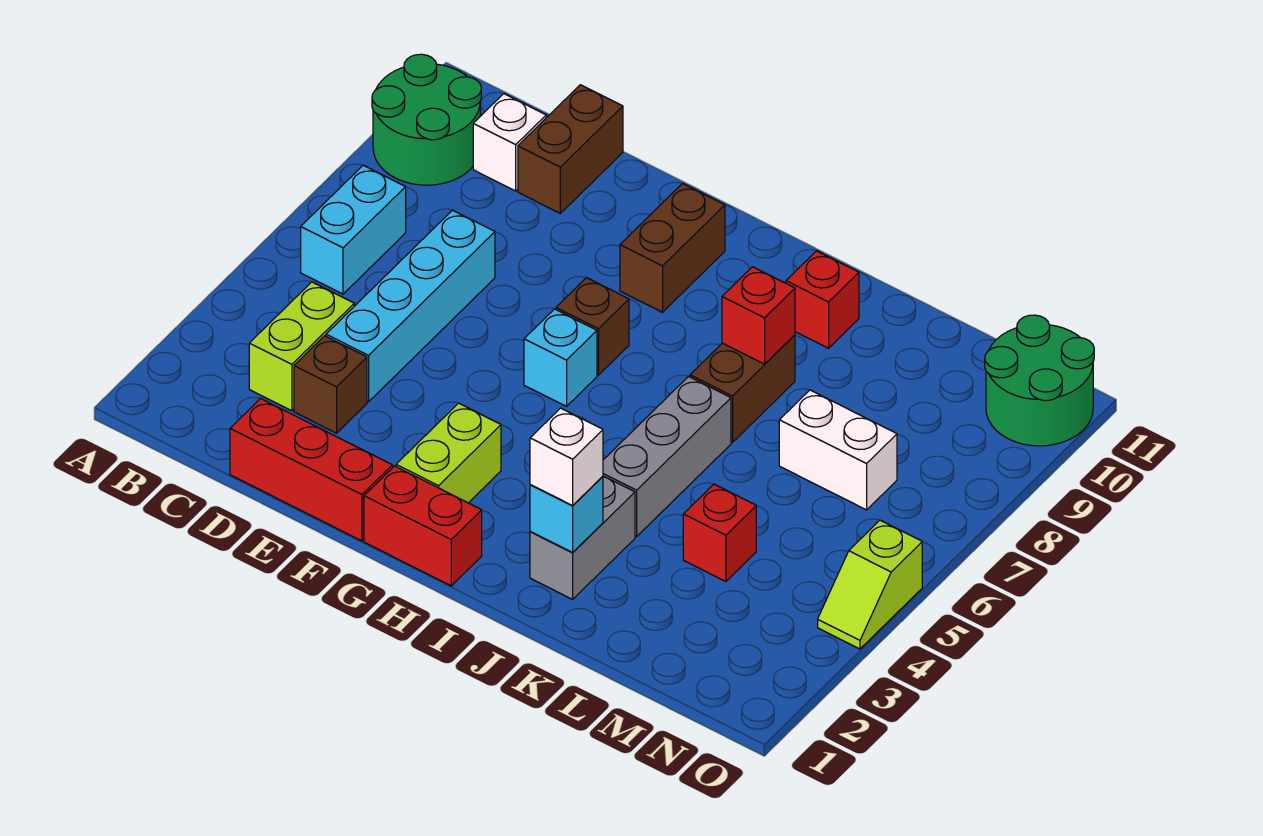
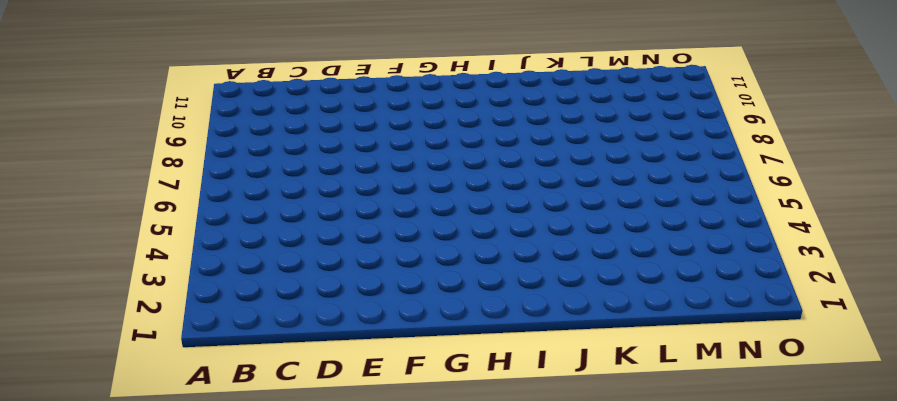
none -> green 2x2 round brick [372,54,481,185]
none -> cyan 1x2 brick [301,165,406,294]
none -> lime 1x2 brick [249,282,354,411]

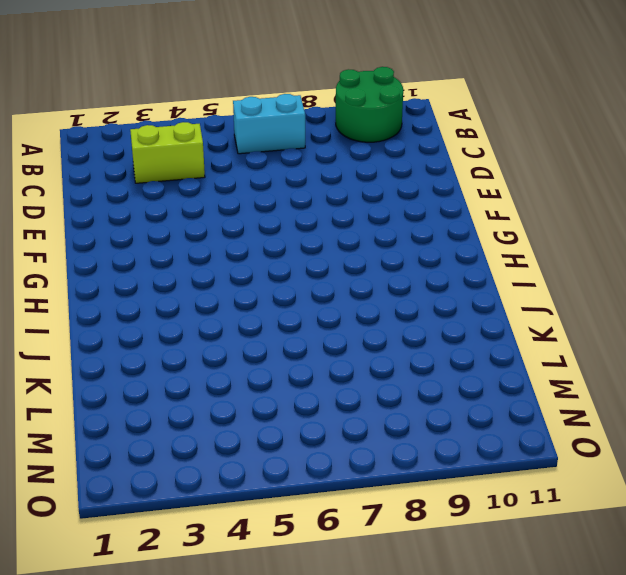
none -> white 1x1 brick [473,94,546,191]
none -> red 1x3 brick [230,398,392,541]
none -> brown 1x1 brick [294,336,367,433]

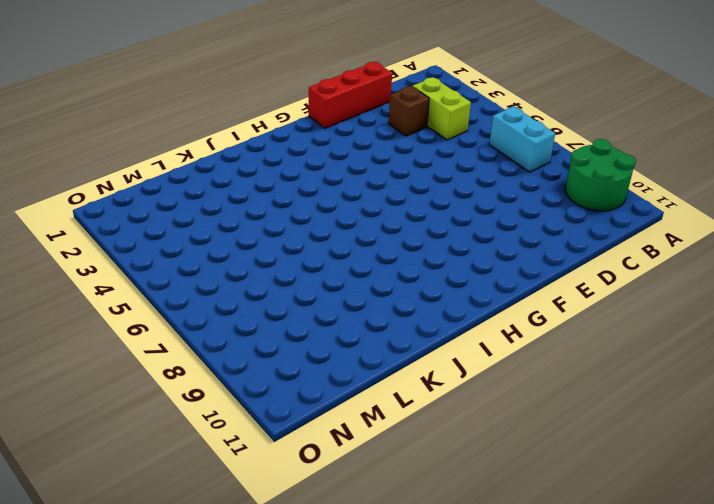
none -> white 1x1 brick [473,94,546,191]
none -> cyan 1x4 brick [326,210,495,402]
none -> brown 1x2 brick [518,85,623,213]

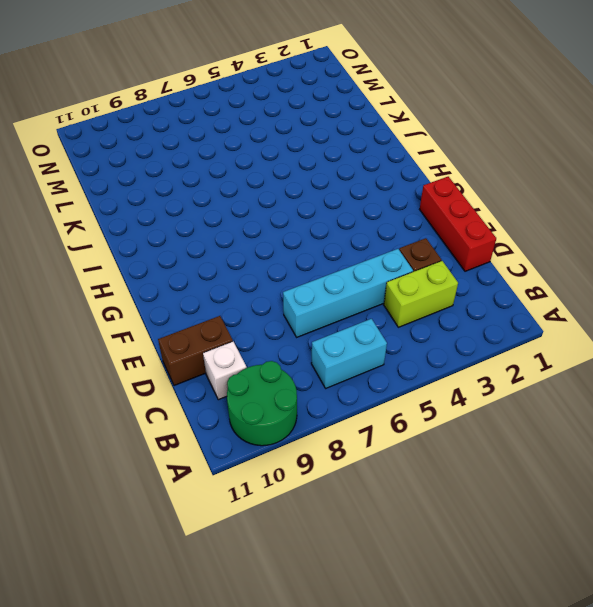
none -> red 1x2 brick [364,466,482,586]
none -> lime 1x2 brick [396,403,501,503]
none -> cyan 1x1 brick [524,309,597,406]

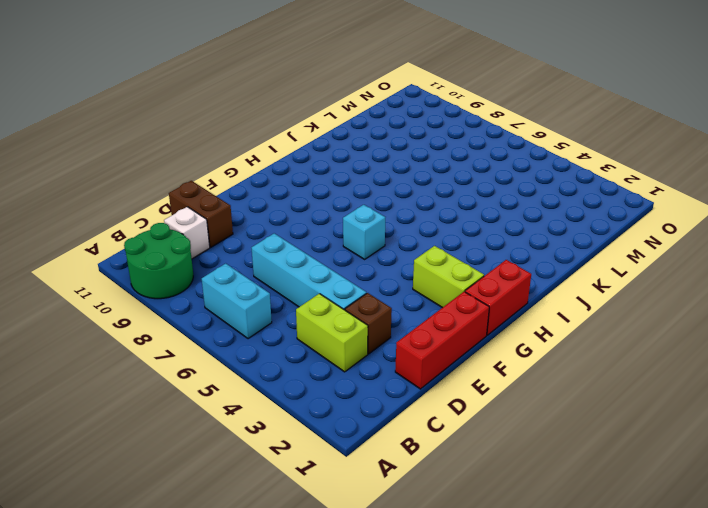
none -> brown 1x1 brick [556,278,629,375]
none -> brown 1x2 brick [620,183,725,312]
none -> grey 1x2 brick [530,476,635,599]

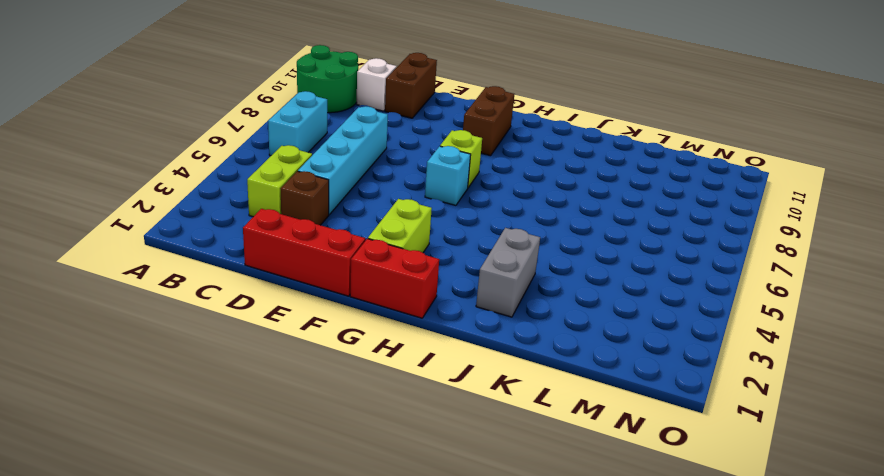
lime 1x1 brick [440,130,482,187] -> brown 1x1 brick [556,278,629,375]
none -> grey 1x3 brick [603,376,731,537]
none -> brown 1x2 brick [690,335,795,442]
none -> red 1x1 brick [786,251,859,348]

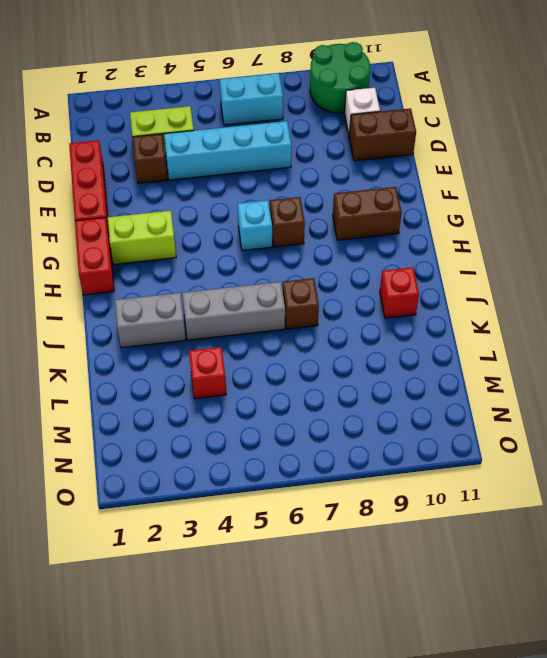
brown 1x1 brick [283,278,319,329] -> brown 1x2 brick [690,335,795,442]
none -> white 1x2 brick [779,390,897,510]
none -> green 2x2 round brick [985,315,1094,446]
none -> lime 1x2 slope [818,520,922,649]

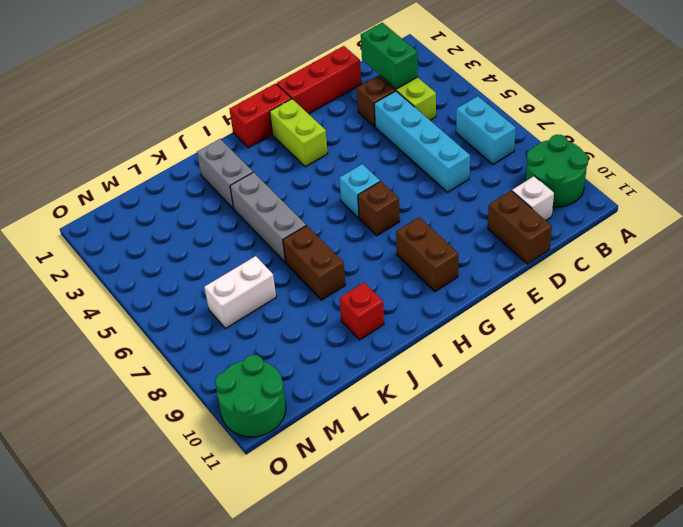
green 1x2 brick [361,23,418,89] -> none
none -> red 1x1 brick [683,484,756,582]
none -> lime 1x2 slope [818,520,922,649]
none -> cyan 1x1 brick [530,477,603,552]

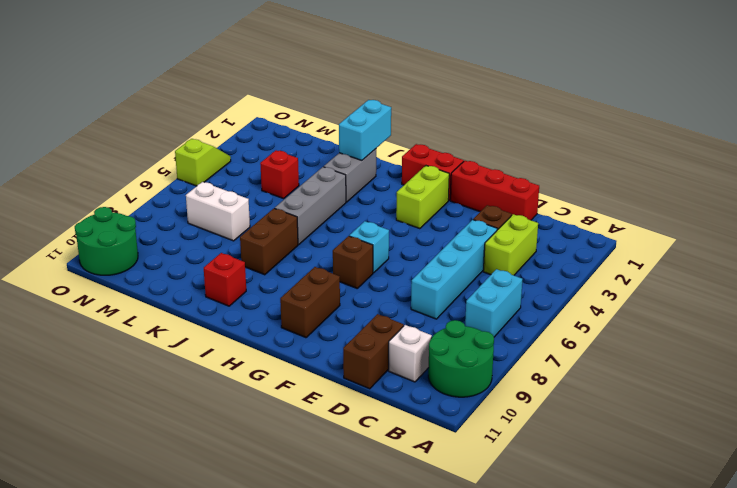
cyan 1x2 brick [339,100,391,160] -> cyan 1x1 brick [530,477,603,552]
none -> red 1x1 brick [722,267,795,364]
none -> white 1x1 brick [530,408,603,506]

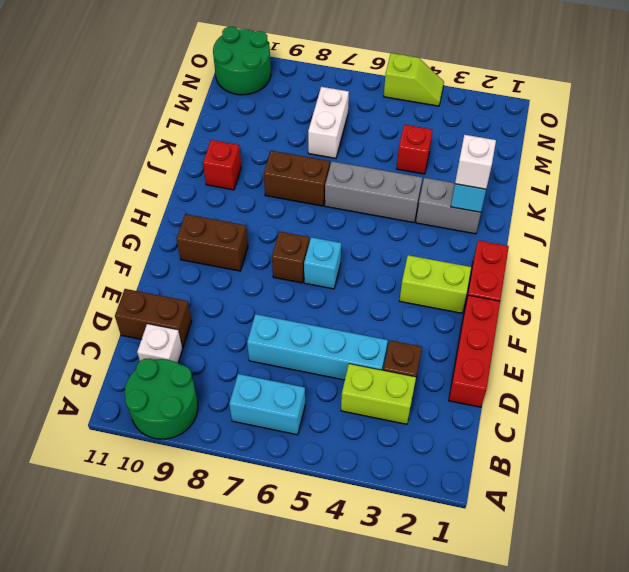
none -> red 1x1 brick [722,267,795,364]

